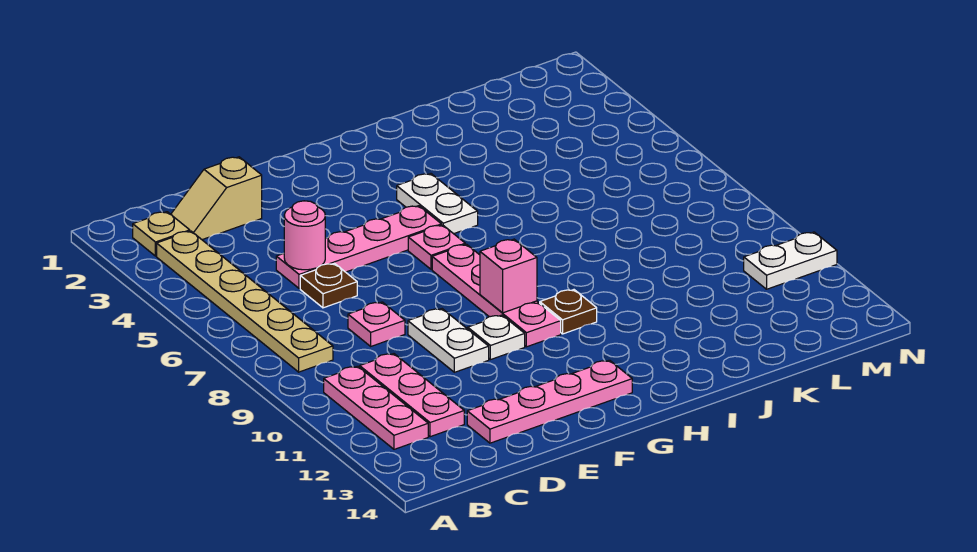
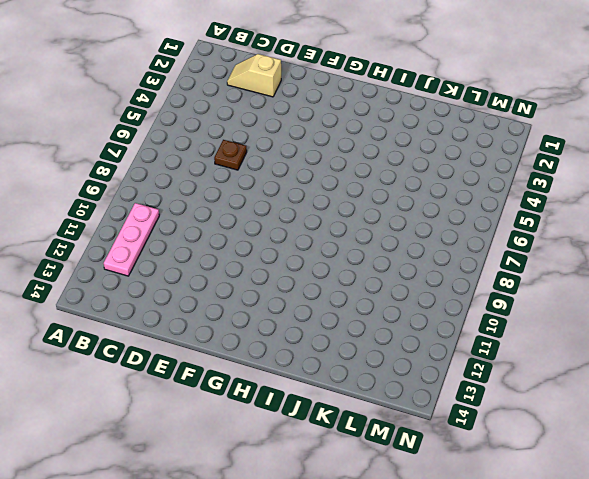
none -> tan 1x1 plate [133,212,190,256]
none -> tan 1x6 plate [157,231,333,372]
none -> pink 1x3 plate [360,354,464,437]

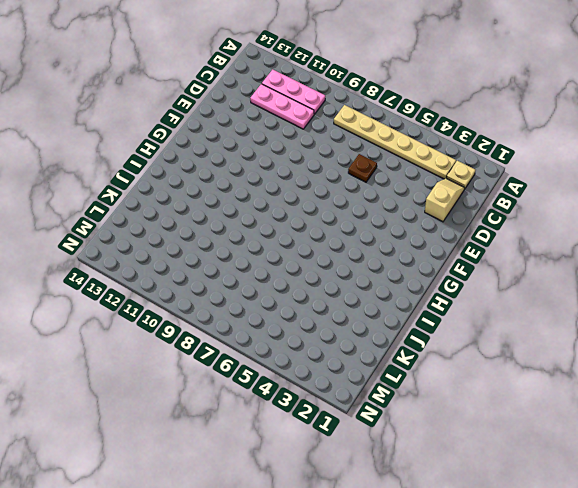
none -> pink 1x4 plate [276,206,441,289]
none -> pink 1x1 plate [348,302,405,346]
none -> pink 1x4 plate [467,360,632,443]

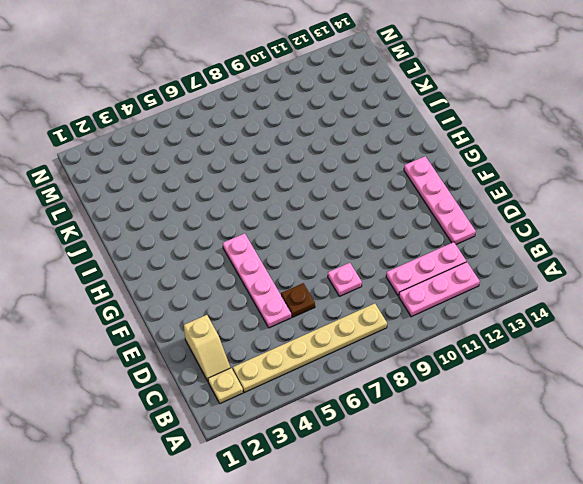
none -> white 1x2 plate [408,309,489,372]
none -> white 1x1 plate [468,315,525,360]
none -> pink 1x1 plate [408,225,465,269]

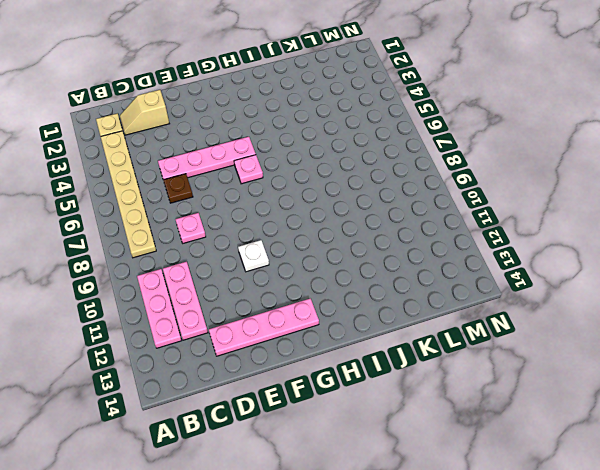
none -> white 1x2 plate [408,309,489,372]
none -> pink 1x4 plate [432,244,561,347]
none -> white 1x2 plate [397,174,478,234]

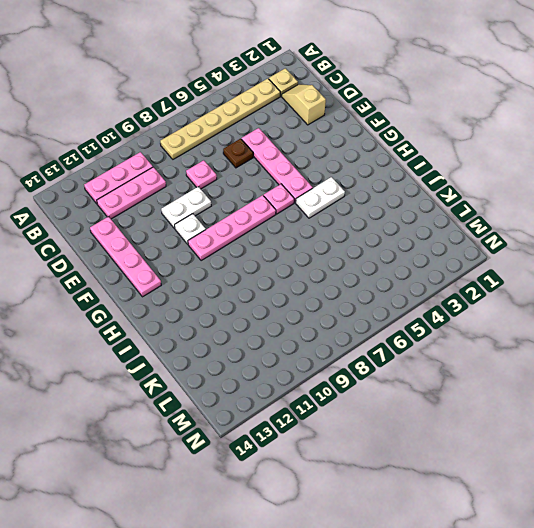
none -> brown 1x1 plate [540,290,597,334]
none -> white 1x2 plate [744,232,837,289]
none -> pink 1x1 round brick [284,201,325,270]

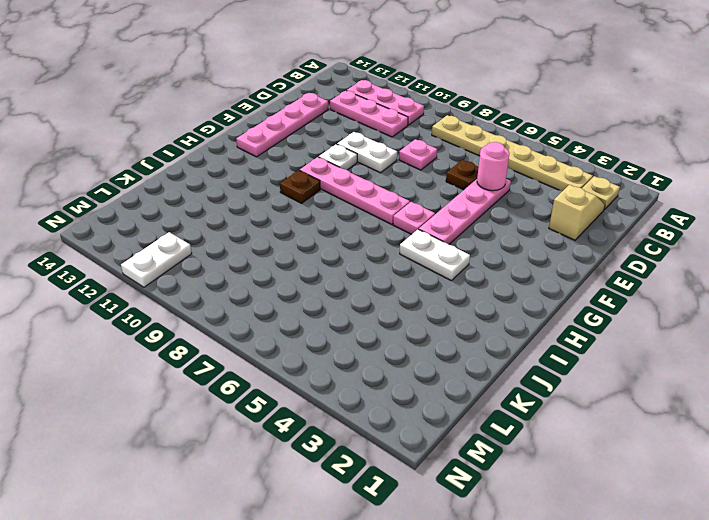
none -> pink 1x1 brick [480,239,537,313]

